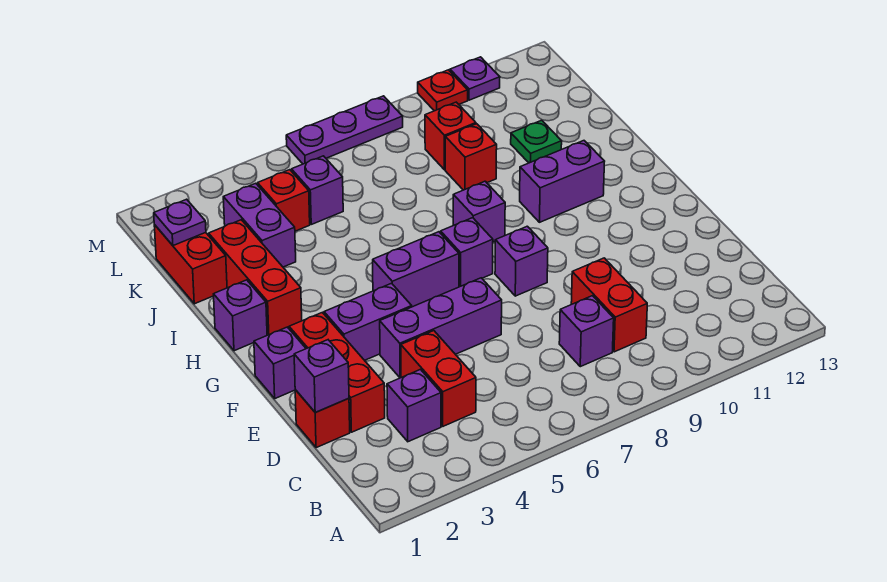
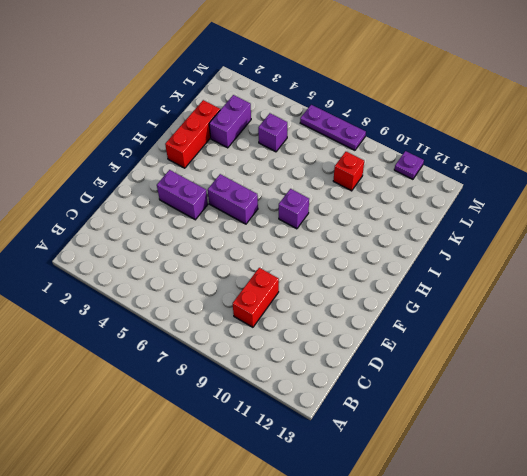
none -> purple 1x1 brick [387,370,441,442]
none -> red 1x2 brick [401,331,476,426]
none -> purple 1x1 brick [559,296,614,367]

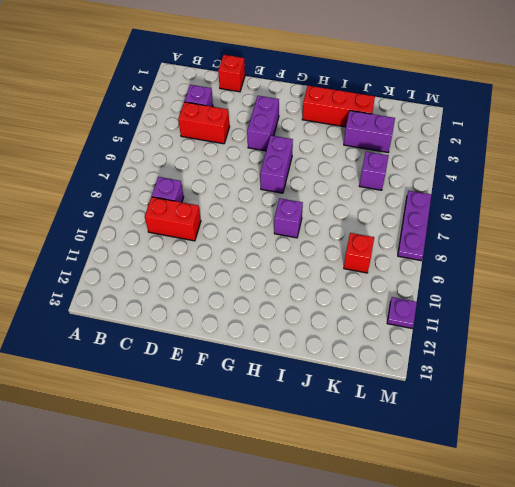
none -> red 1x3 brick [289,312,385,432]
none -> purple 1x3 brick [380,278,502,378]
none -> purple 1x1 brick [254,327,306,398]

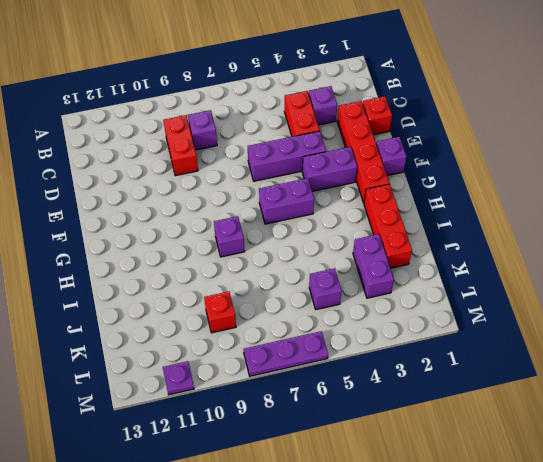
red 1x4 brick [337,101,389,203] -> red 1x3 brick [289,312,385,432]
none -> purple 1x1 brick [495,226,548,296]
none -> purple 1x1 brick [441,218,493,286]
none -> purple 1x1 brick [214,280,267,351]

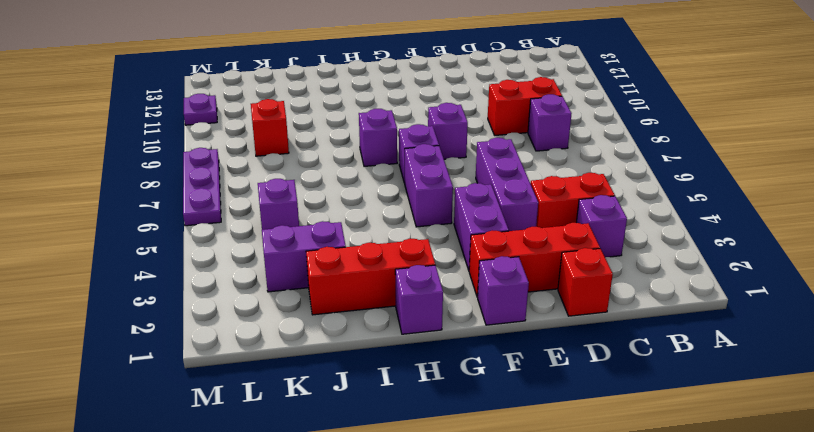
none -> purple 1x2 brick [520,141,605,222]
none -> red 1x2 brick [154,225,227,304]
none -> red 1x1 brick [445,124,497,190]

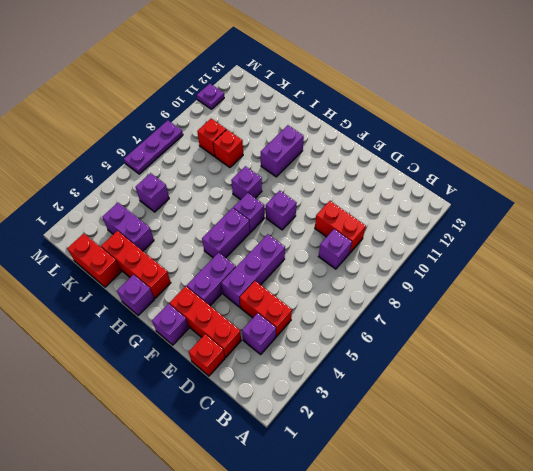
none -> green 1x1 plate [511,120,562,163]
none -> red 1x1 brick [258,170,310,231]
none -> red 1x1 plate [418,70,468,111]

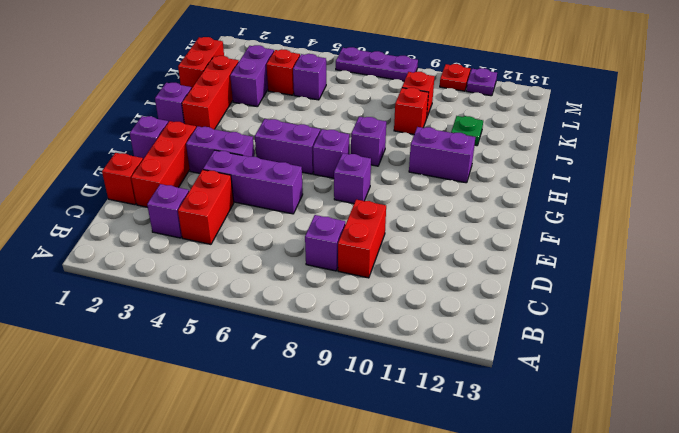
none -> purple 1x1 brick [294,340,349,412]
none -> purple 1x1 plate [154,199,206,246]

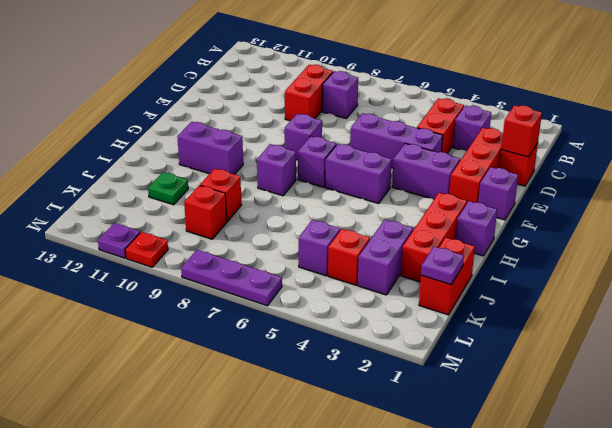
red 1x1 brick [501,105,542,157] -> purple 1x1 brick [294,340,349,412]

